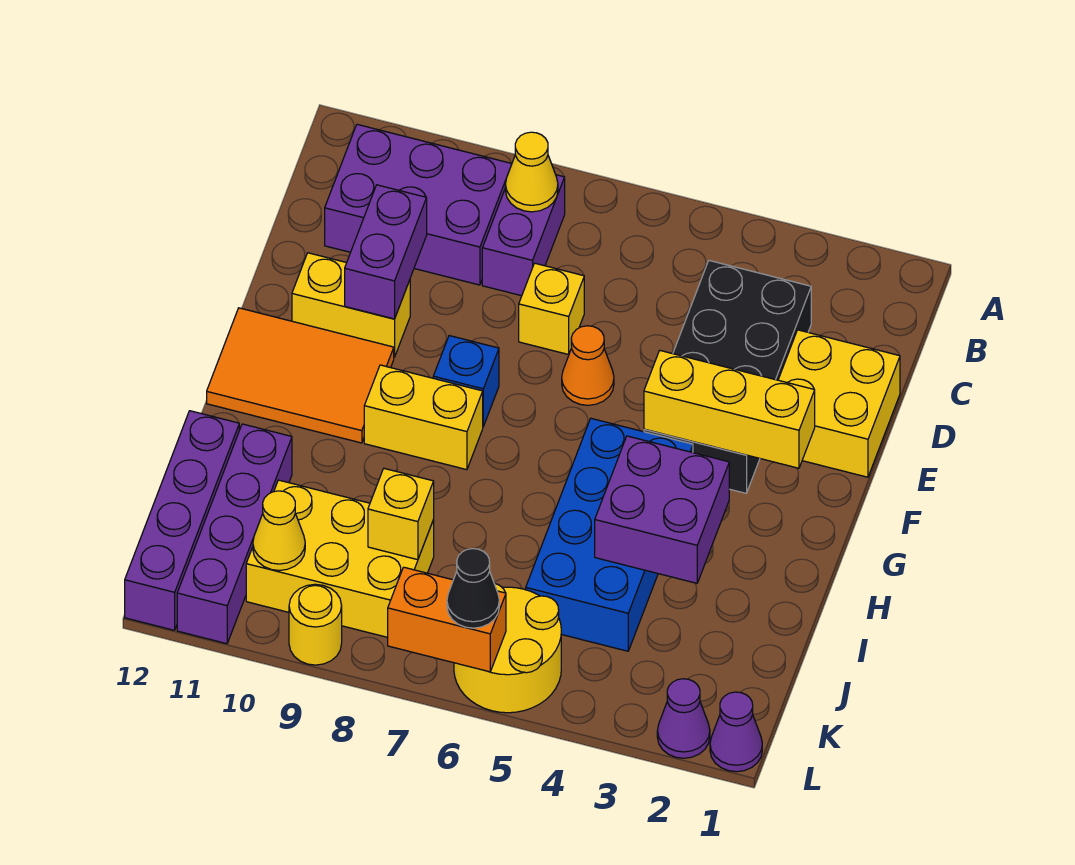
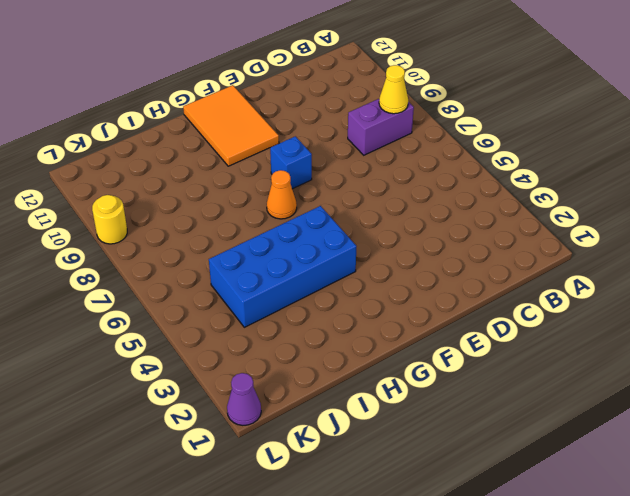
orange 1x1 cone [267,170,297,219] -> orange 1x1 cone moved to [562,326,614,405]
none -> purple 2x3 brick [325,124,512,285]
none -> black 2x4 brick [644,261,811,493]
none -> yellow 2x2 brick [778,330,900,477]

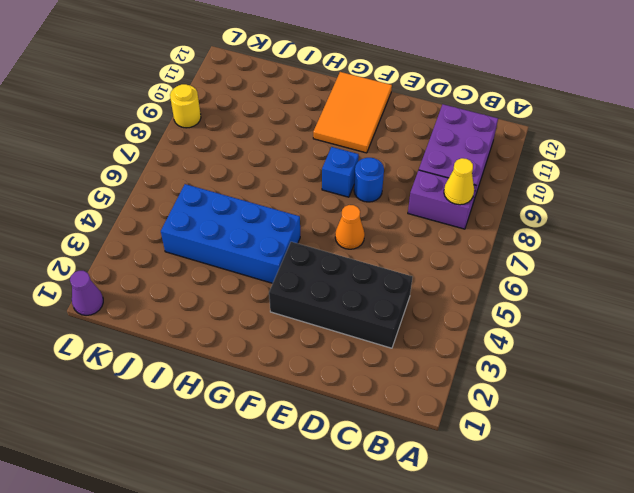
blue 1x1 round brick [354,158,384,202] -> none
none -> yellow 2x2 brick [778,330,900,477]
none -> yellow 1x1 brick [519,263,584,354]
none -> yellow 1x2 brick [292,253,410,357]

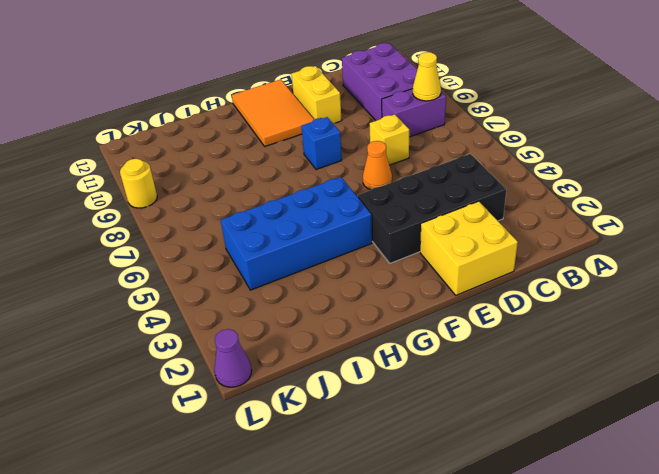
none -> yellow 1x2 brick [364,365,483,470]
none -> purple 1x4 brick [177,424,292,644]
none -> purple 1x4 brick [125,411,239,630]

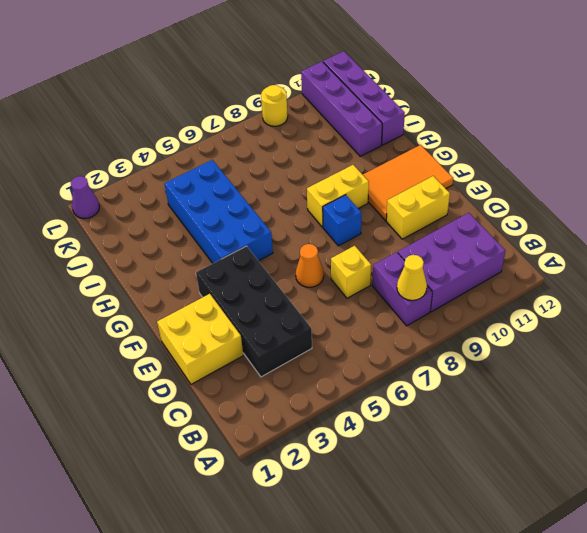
none -> yellow 2x3 brick [246,480,434,637]
none -> yellow 2x2 round brick [454,583,561,713]
none -> purple 1x1 cone [657,679,710,758]

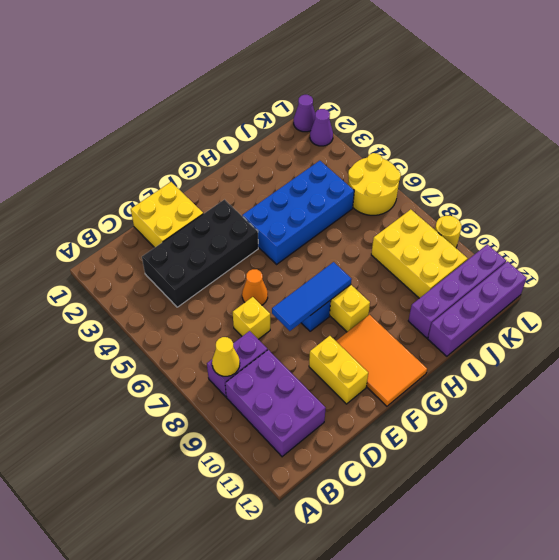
blue 1x3 tile [272,262,352,331] -> none
none -> purple 1x2 brick [345,185,427,319]
none -> yellow 1x3 brick [644,351,815,468]
none -> purple 2x2 brick [595,436,729,583]

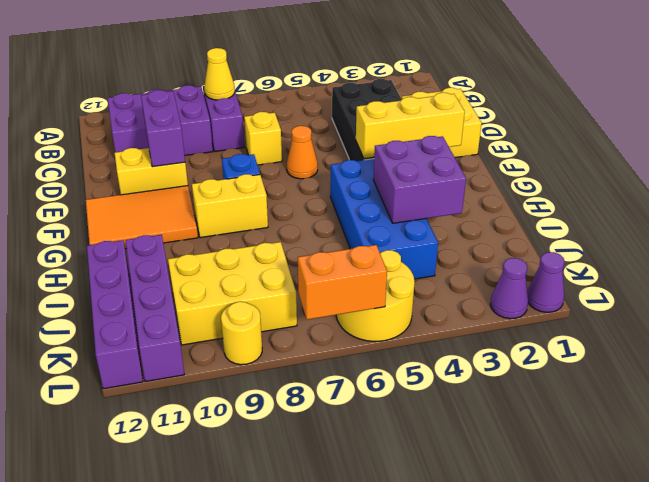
none -> yellow 1x1 brick [368,469,434,560]
none -> yellow 1x1 cone [253,491,305,570]
none -> black 1x1 cone [447,549,499,628]

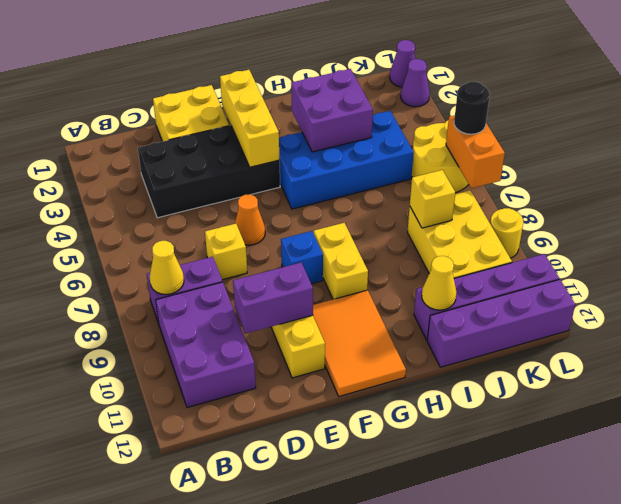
yellow 1x1 cone [422,256,456,310] -> yellow 1x1 cone moved to [253,491,305,570]
black 1x1 round brick [454,82,490,134] -> black 1x1 cone [447,549,499,628]

